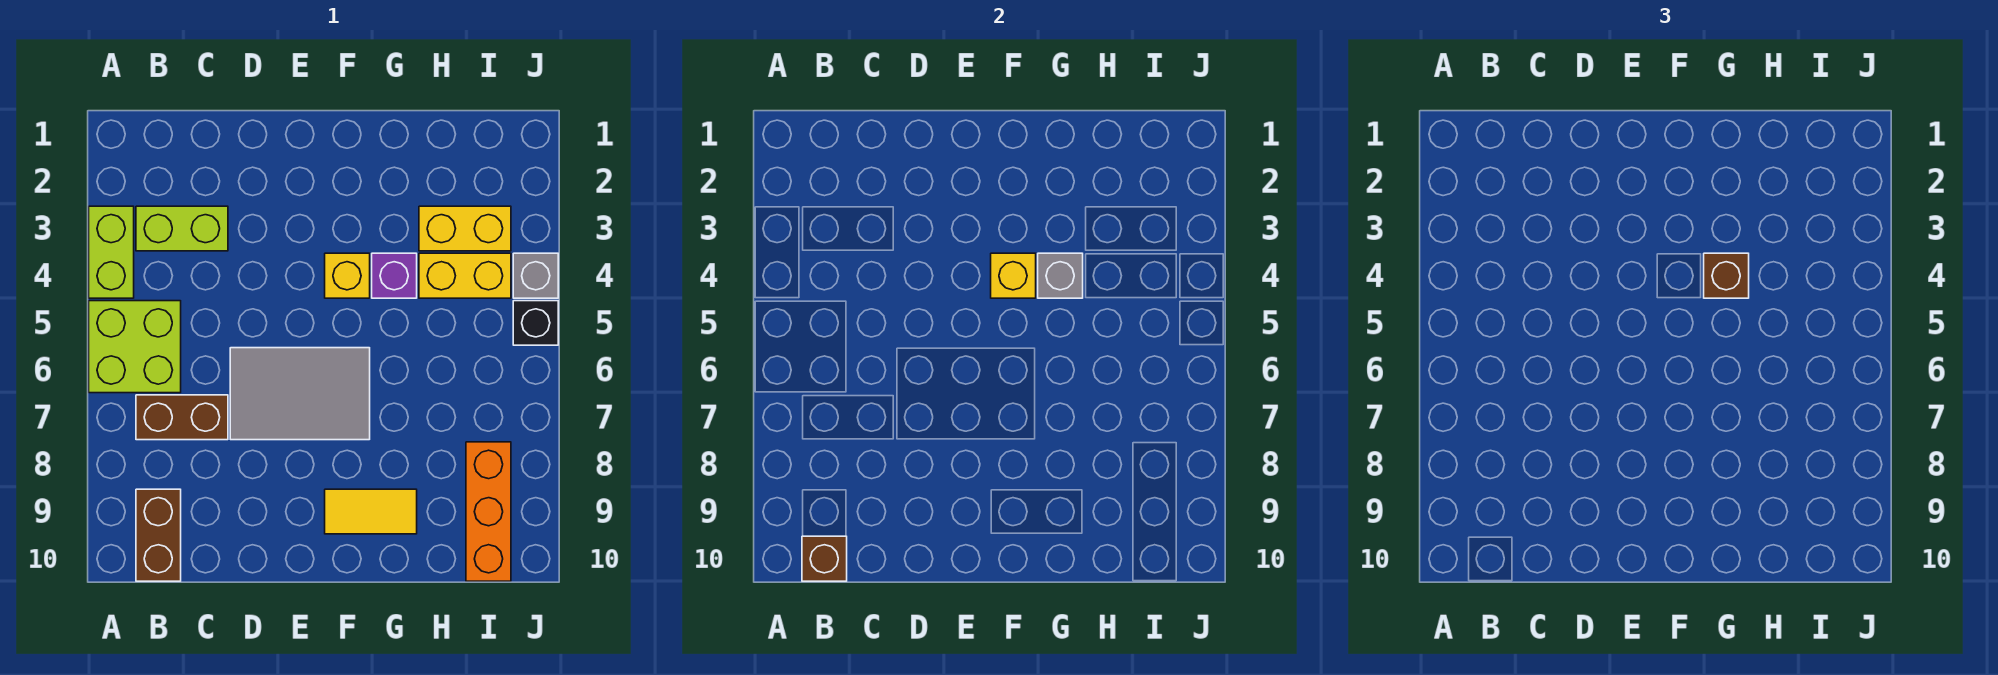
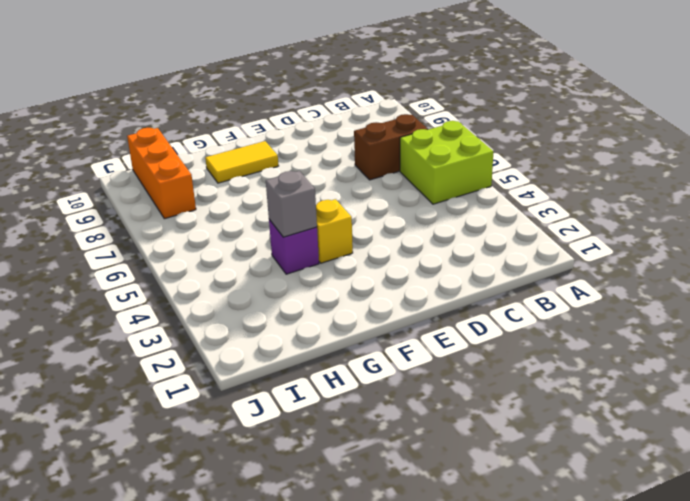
none -> lime 1x2 brick [89,206,134,298]
none -> lime 1x2 brick [136,206,228,251]
none -> brown 1x2 brick [136,489,181,581]

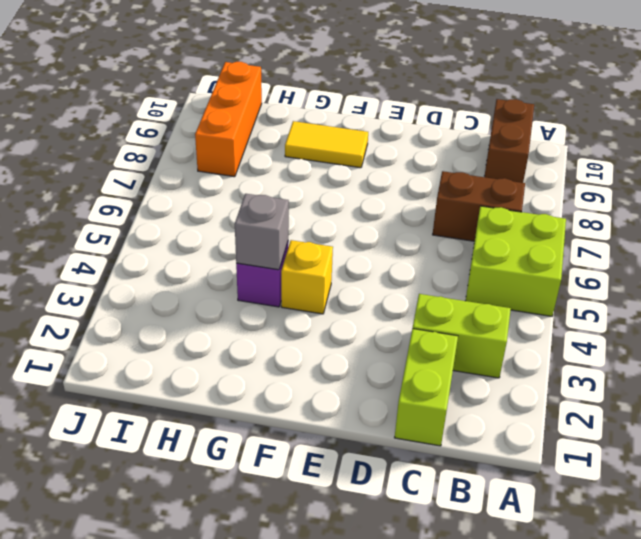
lime 1x2 brick [395,329,458,446] -> lime 1x2 brick moved to [89,206,134,298]
none -> grey 2x3 tile [230,348,370,440]
none -> yellow 1x2 brick [419,206,511,251]
none -> yellow 1x2 brick [419,253,511,298]

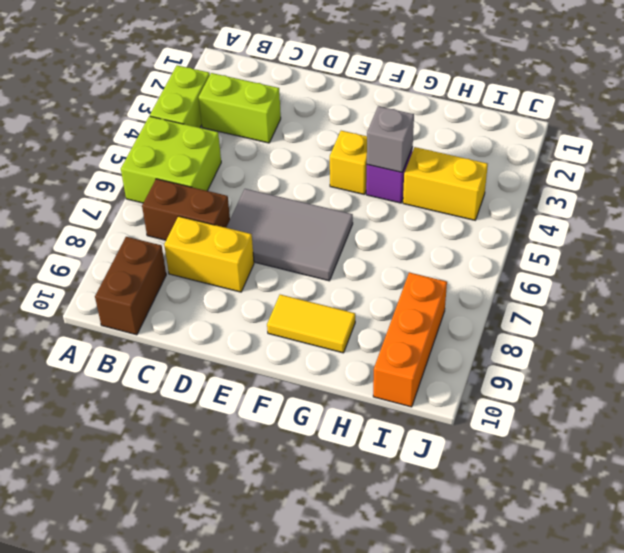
yellow 1x2 brick [164,216,254,292] -> yellow 1x2 brick moved to [419,206,511,251]
none -> grey 1x1 brick [513,253,558,298]
none -> black 1x1 brick [513,301,558,345]
none -> brown 1x1 brick [802,536,847,581]

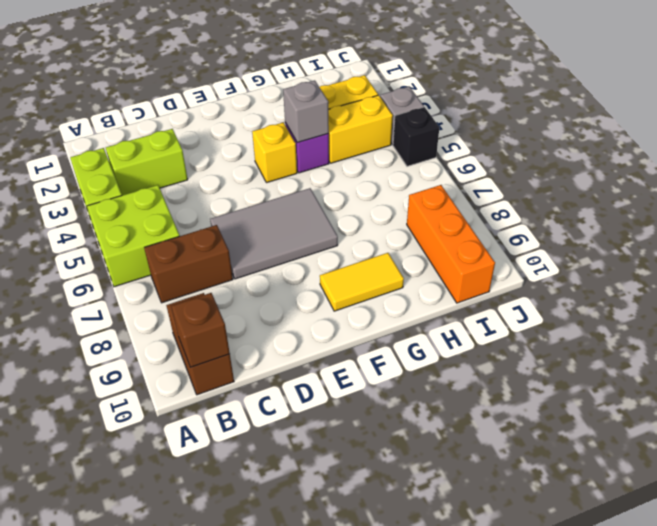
none -> yellow 1x1 brick [991,253,1036,298]
none -> brown 1x1 brick [1704,253,1749,298]

